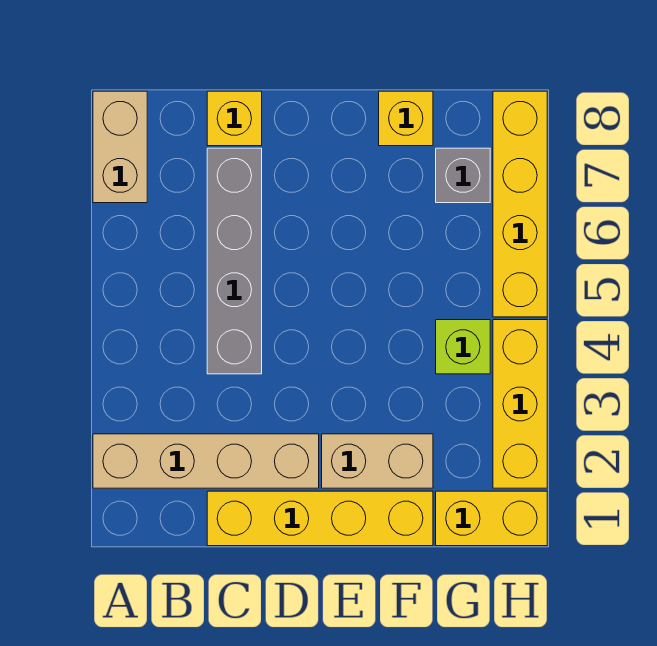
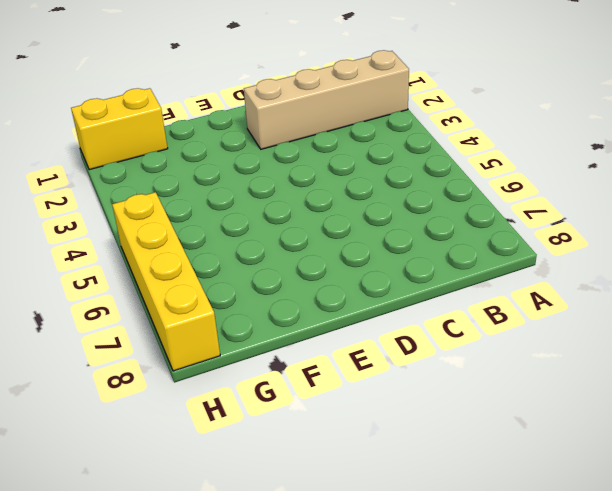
none -> tan 1x2 brick [93,91,147,203]
none -> yellow 1x4 brick [207,491,433,546]
none -> grey 1x4 brick [207,148,262,374]

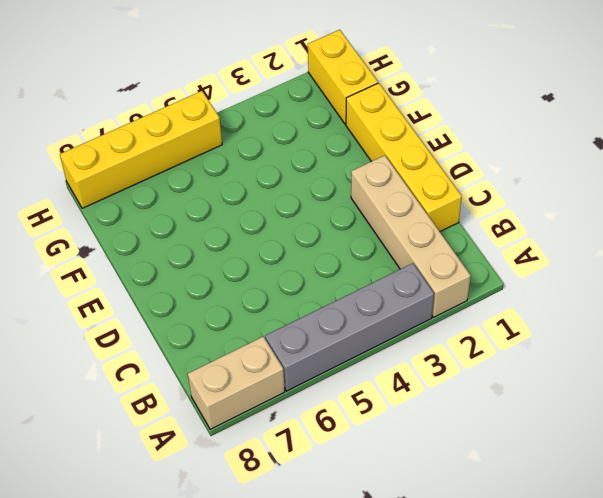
grey 1x4 brick [265,263,434,391] -> grey 1x4 brick moved to [207,148,262,374]
none -> yellow 1x1 brick [207,91,262,146]
none -> tan 1x2 brick [322,434,433,488]
none -> yellow 1x1 brick [379,91,433,146]

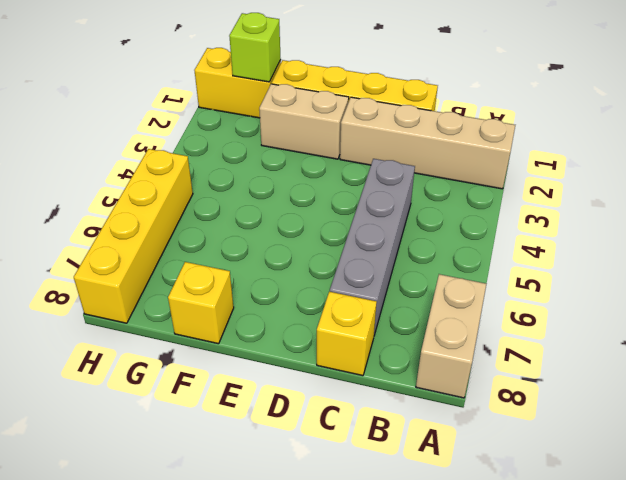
lime 1x1 brick [229,13,281,82] -> lime 1x1 brick moved to [436,320,490,374]
none -> grey 1x1 brick [436,148,490,203]
none -> yellow 1x3 brick [493,320,547,488]

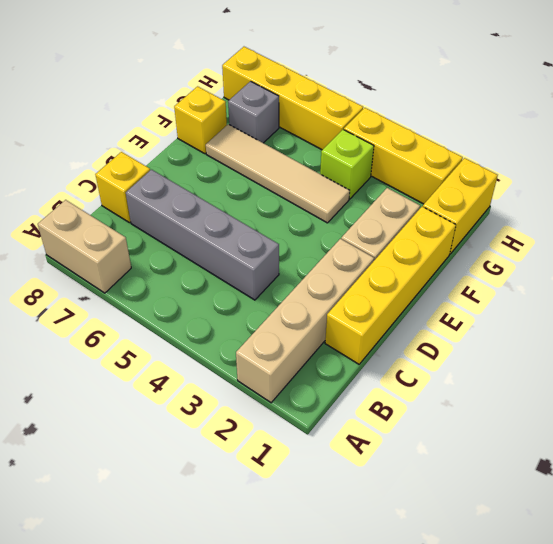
tan 1x4 tile [206,124,350,223] -> none

